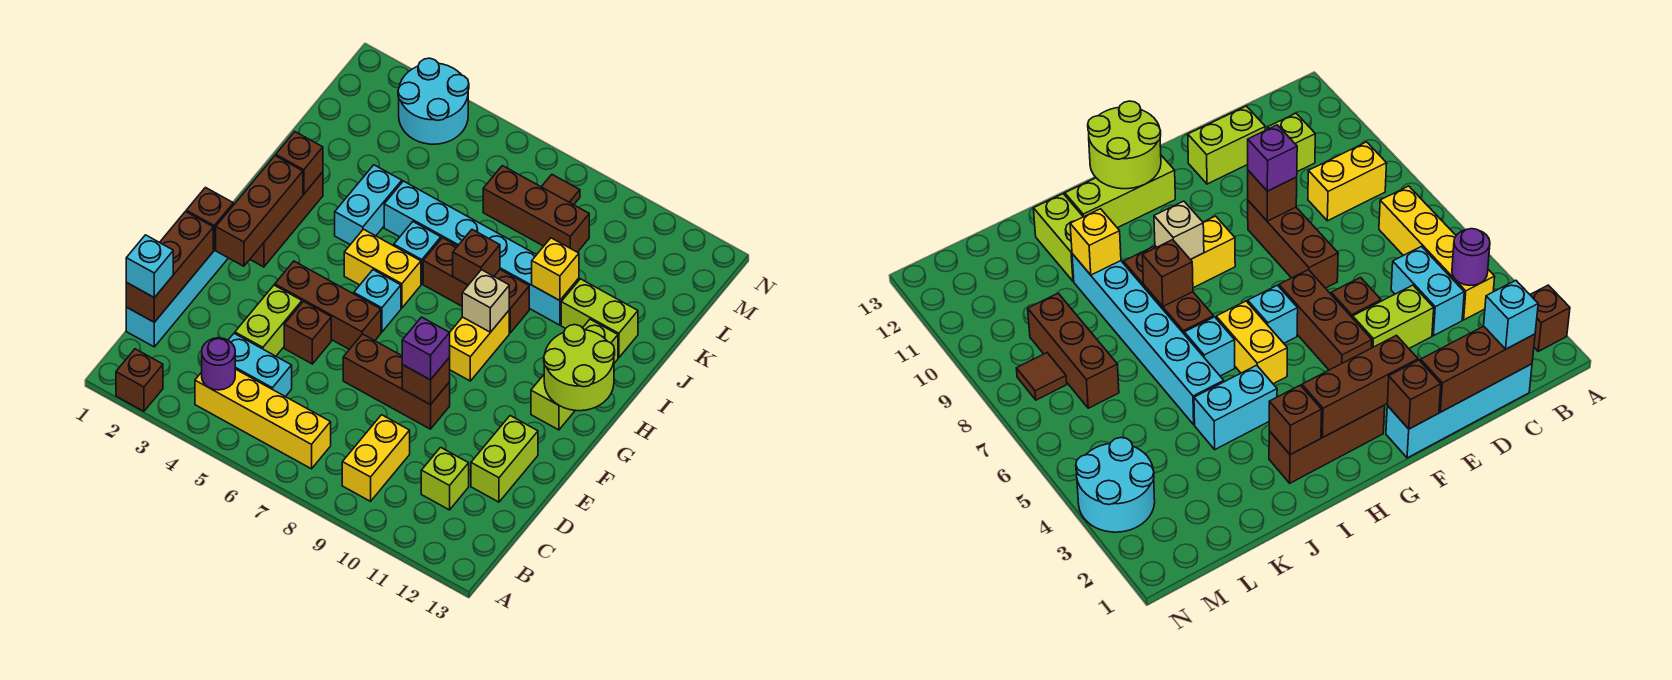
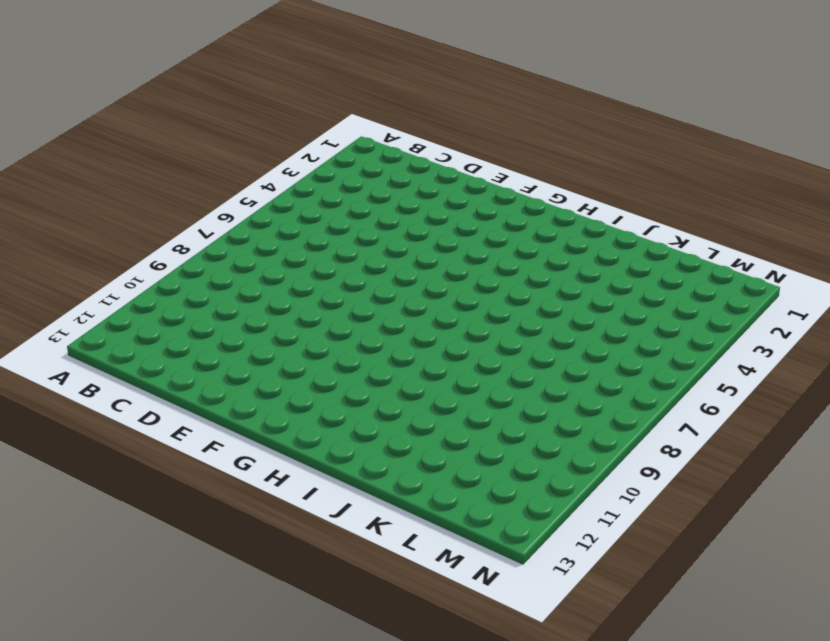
none -> brown 1x1 brick [116,349,163,411]
none -> yellow 1x4 brick [195,369,331,469]
none -> yellow 1x2 brick [342,415,410,501]
none -> cyan 1x4 brick [126,249,228,347]

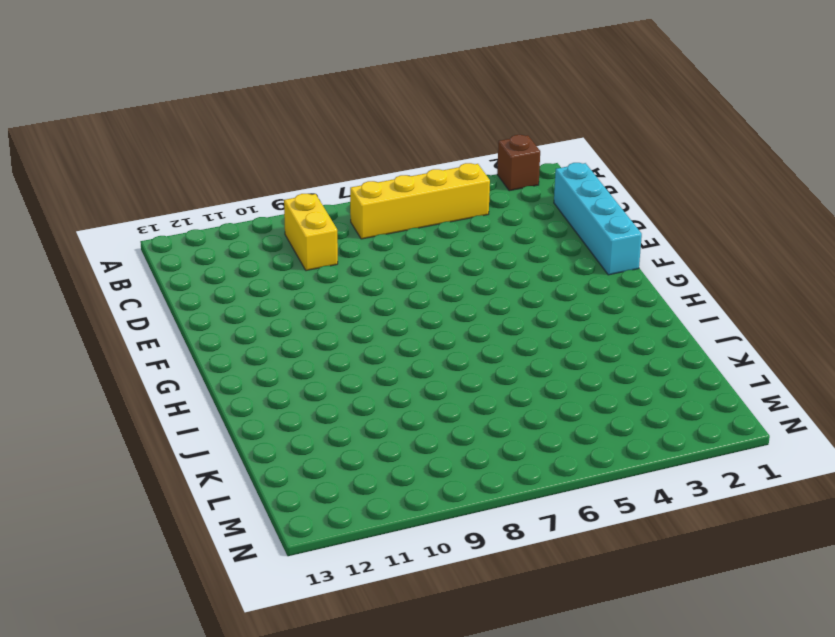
none -> cyan 1x2 brick [228,333,292,397]
none -> lime 1x1 brick [421,447,469,510]
none -> lime 1x2 brick [235,285,302,356]
none -> lime 1x2 brick [471,416,538,502]

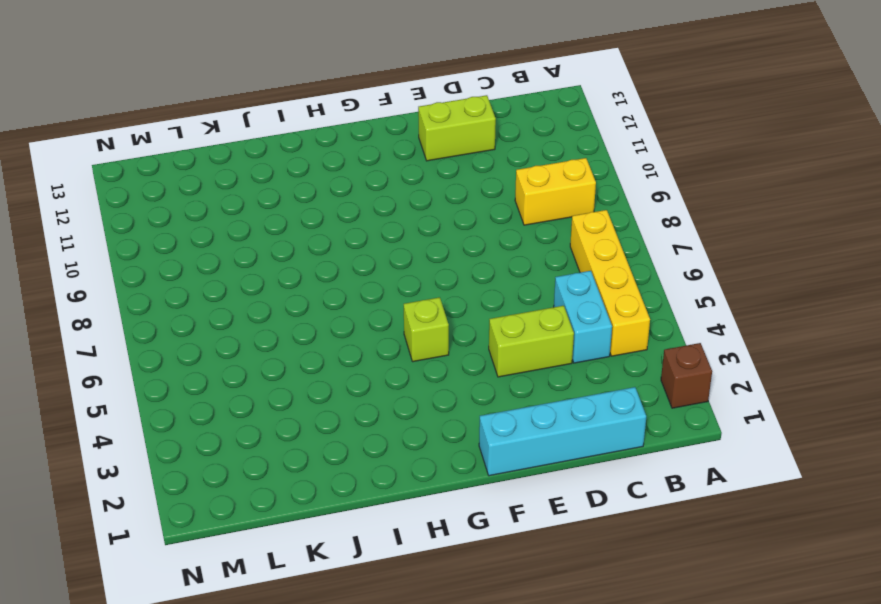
lime 1x1 brick [404,297,449,362] -> lime 1x1 brick moved to [421,447,469,510]
none -> brown 1x1 brick [284,302,331,364]
none -> brown 1x3 brick [343,334,450,429]
none -> brown 1x3 brick [275,261,381,349]
none -> brown 1x3 brick [250,172,323,267]

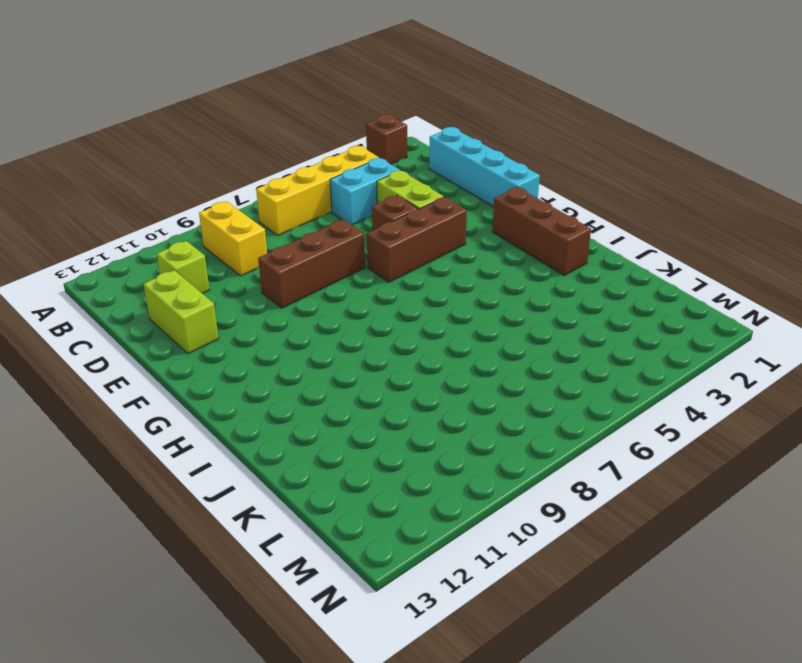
none -> cyan 1x1 brick [354,270,401,332]
none -> yellow 1x2 brick [449,311,509,381]
none -> lime 1x3 brick [531,319,618,430]
none -> yellow 1x2 brick [344,229,421,308]

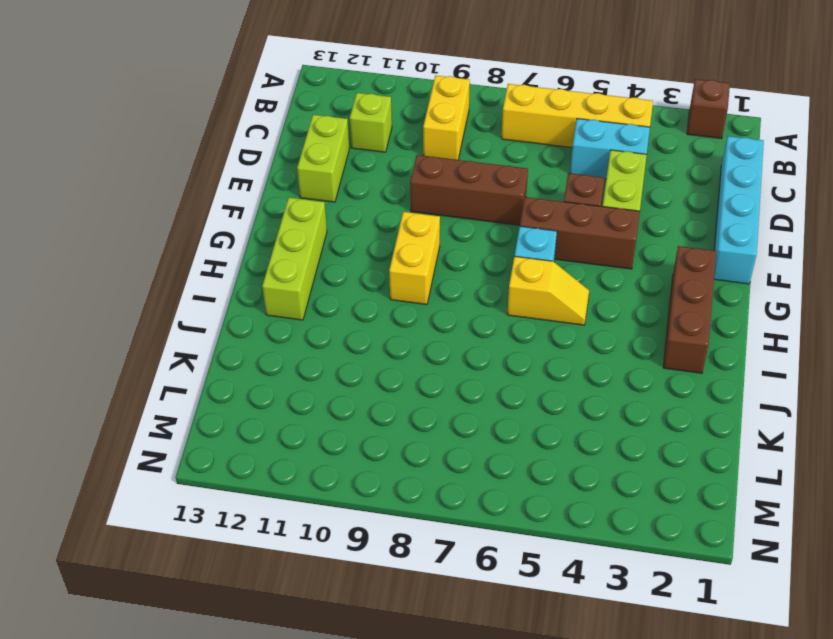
yellow 1x2 slope [507,256,589,325] -> yellow 1x2 brick [344,229,421,308]
none -> cyan 1x2 brick [335,165,402,245]
none -> cyan 1x1 brick [394,222,441,284]
none -> brown 1x3 brick [423,238,529,333]
none -> cyan 1x6 brick [384,181,579,325]

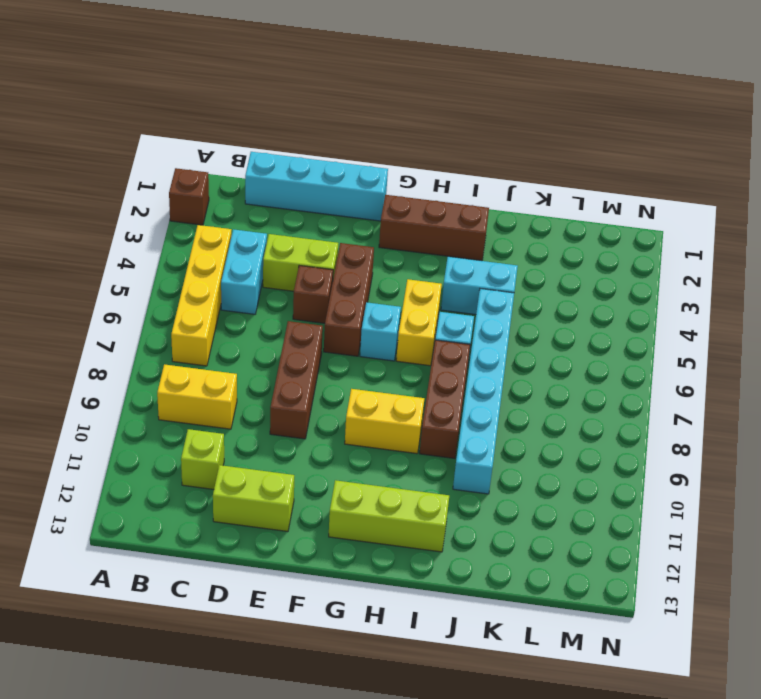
none -> lime 1x2 brick [561,279,638,358]
none -> brown 1x3 brick [483,166,589,252]
none -> cyan 2x2 round brick [398,58,469,144]
none -> brown 1x1 tile [542,175,580,205]

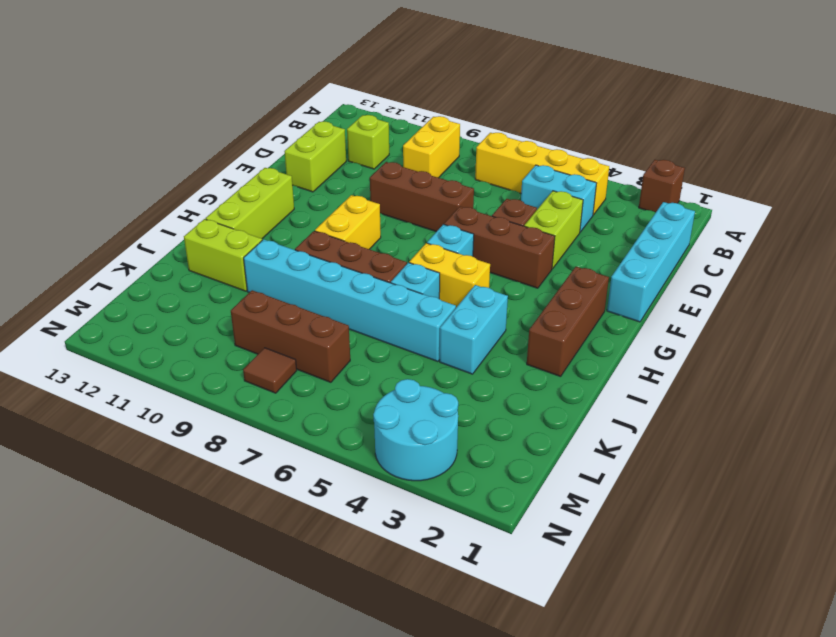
none -> purple 1x1 round brick [202,338,235,390]
none -> brown 1x3 brick [126,212,213,322]
none -> brown 1x1 brick [402,358,450,405]
none -> brown 1x1 brick [186,188,233,250]

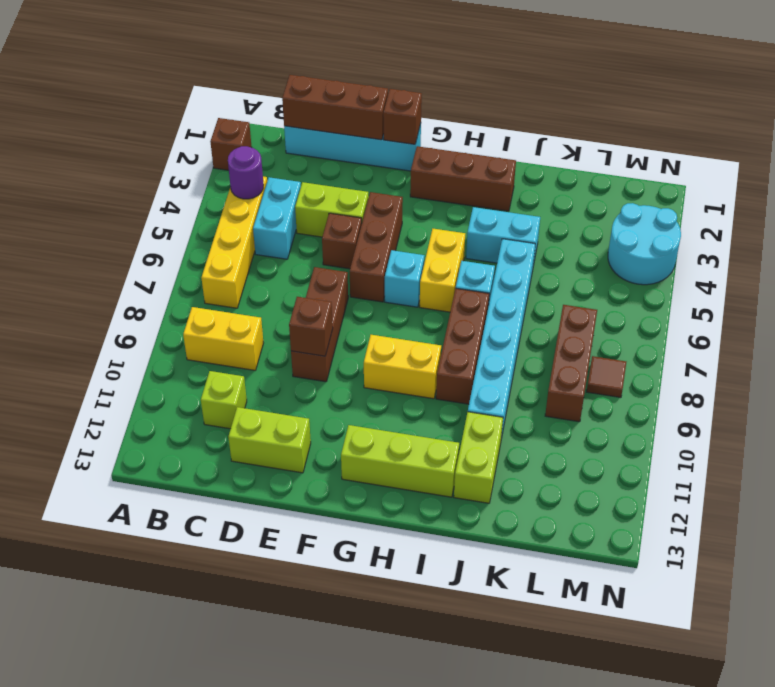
none -> brown 1x3 brick [216,156,303,266]
none -> lime 2x2 round brick [544,325,615,411]
none -> tan 1x1 brick [462,270,509,332]
none -> brown 1x1 brick [276,132,323,194]

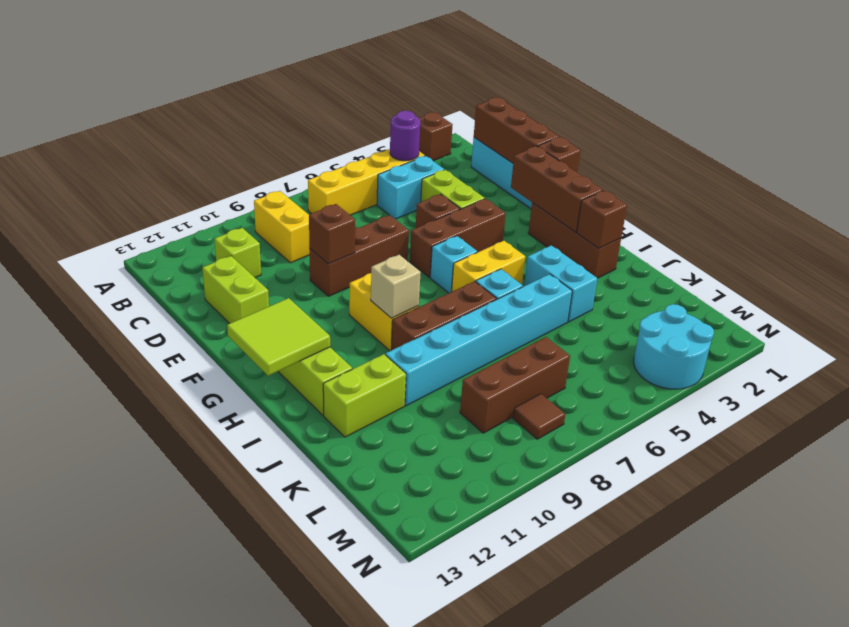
lime 2x2 tile [227,298,330,376] -> lime 2x2 round brick [544,325,615,411]
none -> brown 1x1 brick [453,230,500,285]
none -> yellow 1x1 brick [532,238,579,301]
none -> cyan 1x1 brick [126,235,173,298]
none -> purple 1x1 brick [402,317,450,380]

